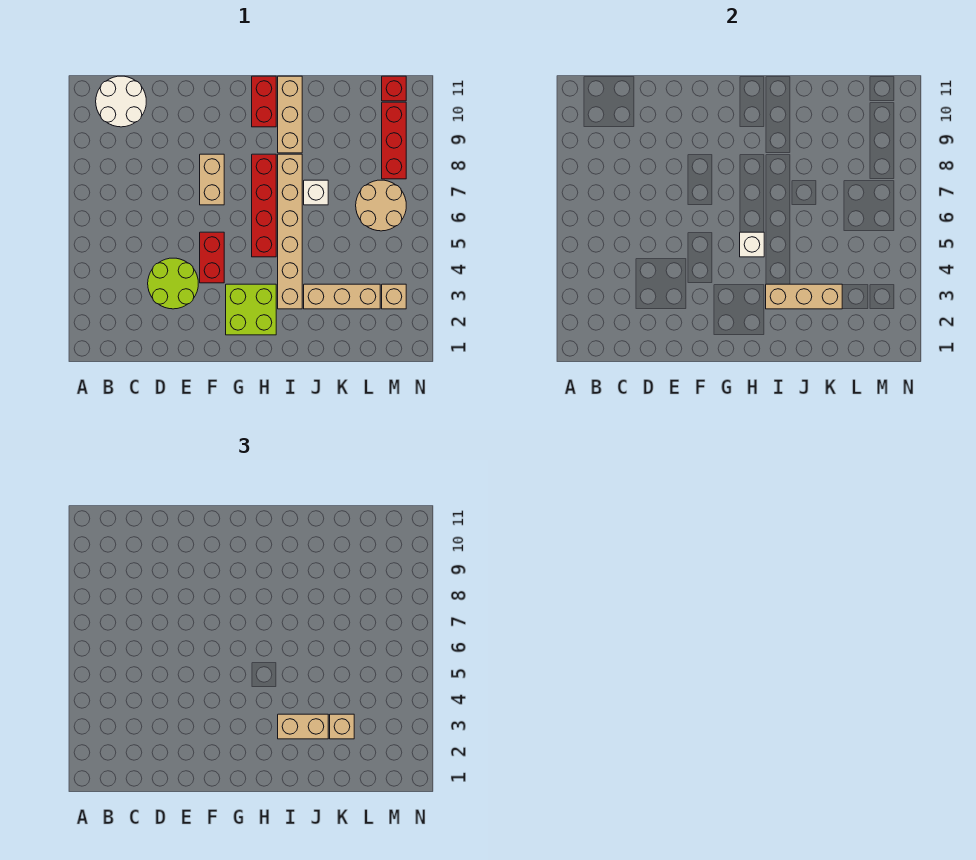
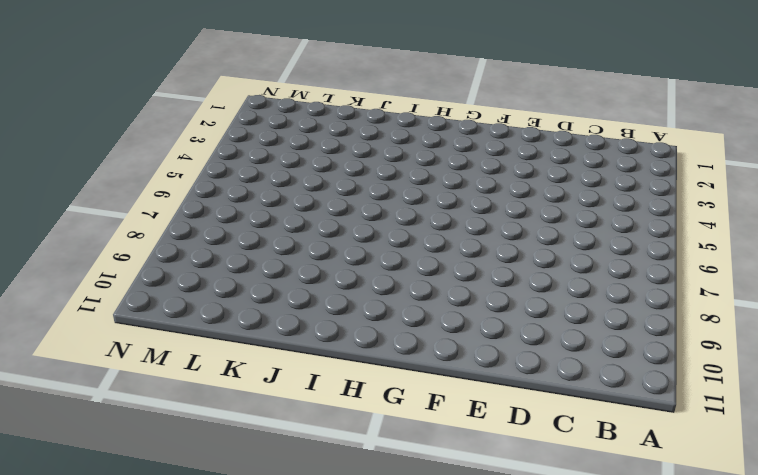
none -> white 2x2 round brick [96,76,146,127]
none -> lime 2x2 round brick [148,258,198,309]
none -> red 1x2 brick [200,232,224,283]

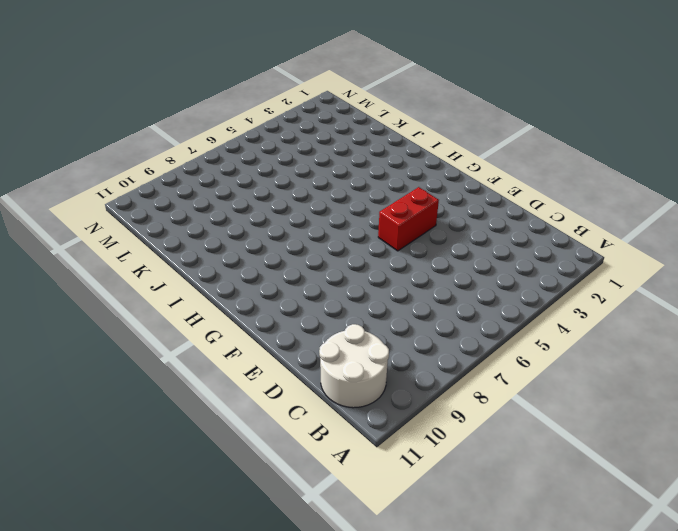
none -> lime 2x2 round brick [148,258,198,309]
none -> tan 1x2 brick [200,154,224,205]
none -> lime 2x2 brick [226,284,276,335]

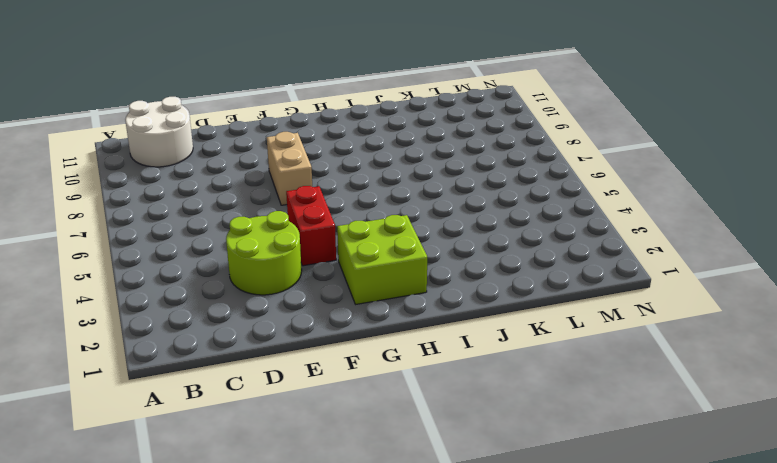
none -> red 1x4 brick [252,154,276,257]
none -> red 1x2 brick [252,76,276,127]
none -> tan 1x6 brick [278,154,302,309]

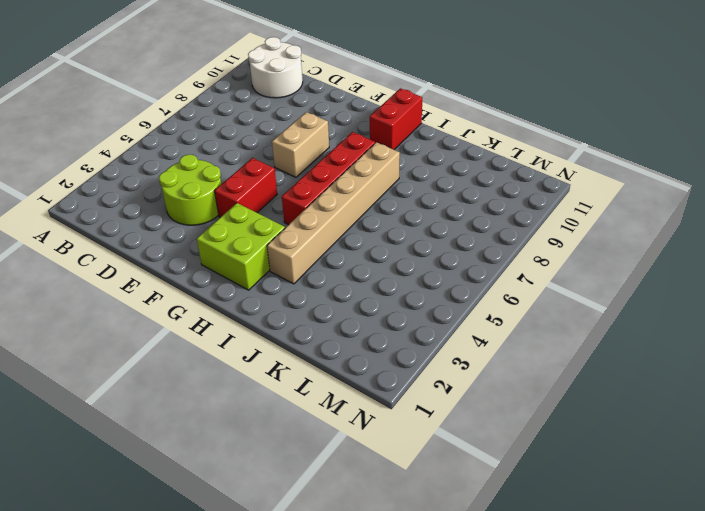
none -> tan 1x3 brick [278,76,302,153]
none -> tan 1x3 brick [304,284,380,309]
none -> white 1x1 brick [304,180,328,205]

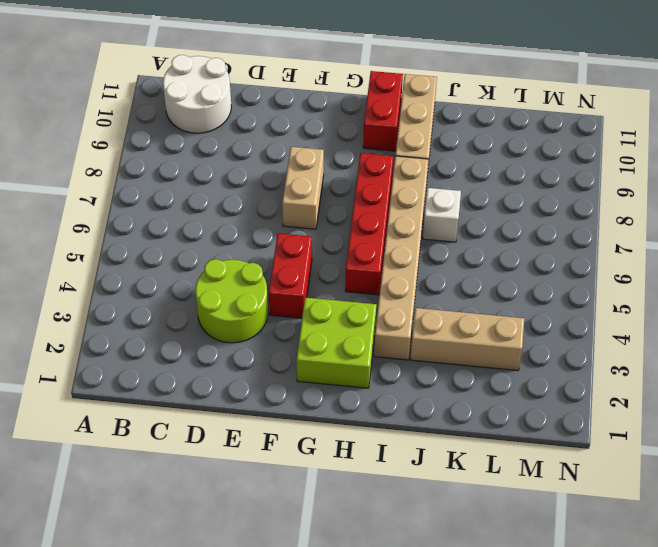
none -> tan 2x2 round brick [356,180,406,231]
none -> tan 1x1 brick [382,284,406,309]
none -> red 1x3 brick [382,102,406,179]

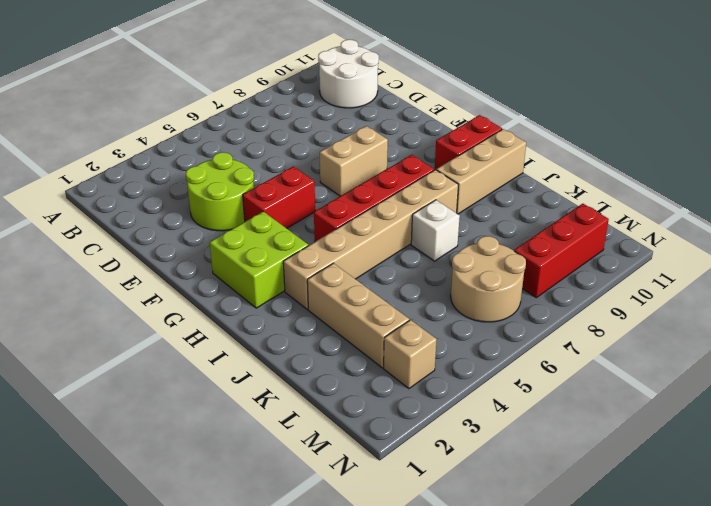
none -> red 1x1 brick [382,76,406,101]
none -> white 1x1 brick [740,232,764,257]
none -> tan 1x3 brick [766,284,842,309]

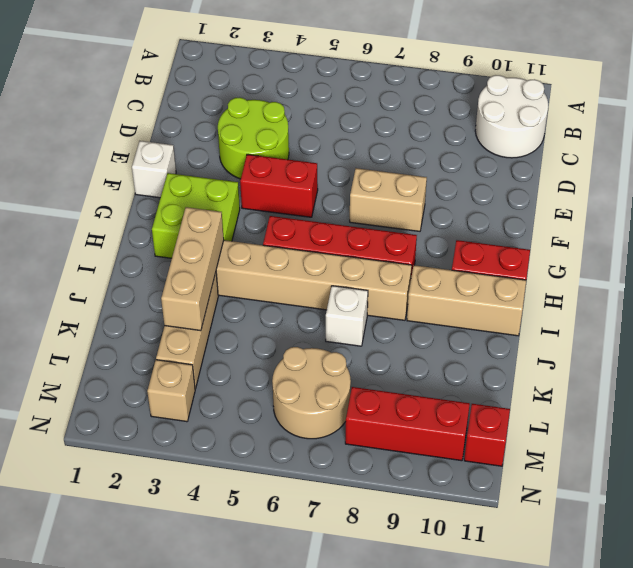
white 1x1 brick [132,141,176,198] -> white 1x1 brick moved to [740,232,764,257]
none -> tan 1x2 brick [278,714,328,739]
none -> tan 1x1 brick [330,714,354,739]

